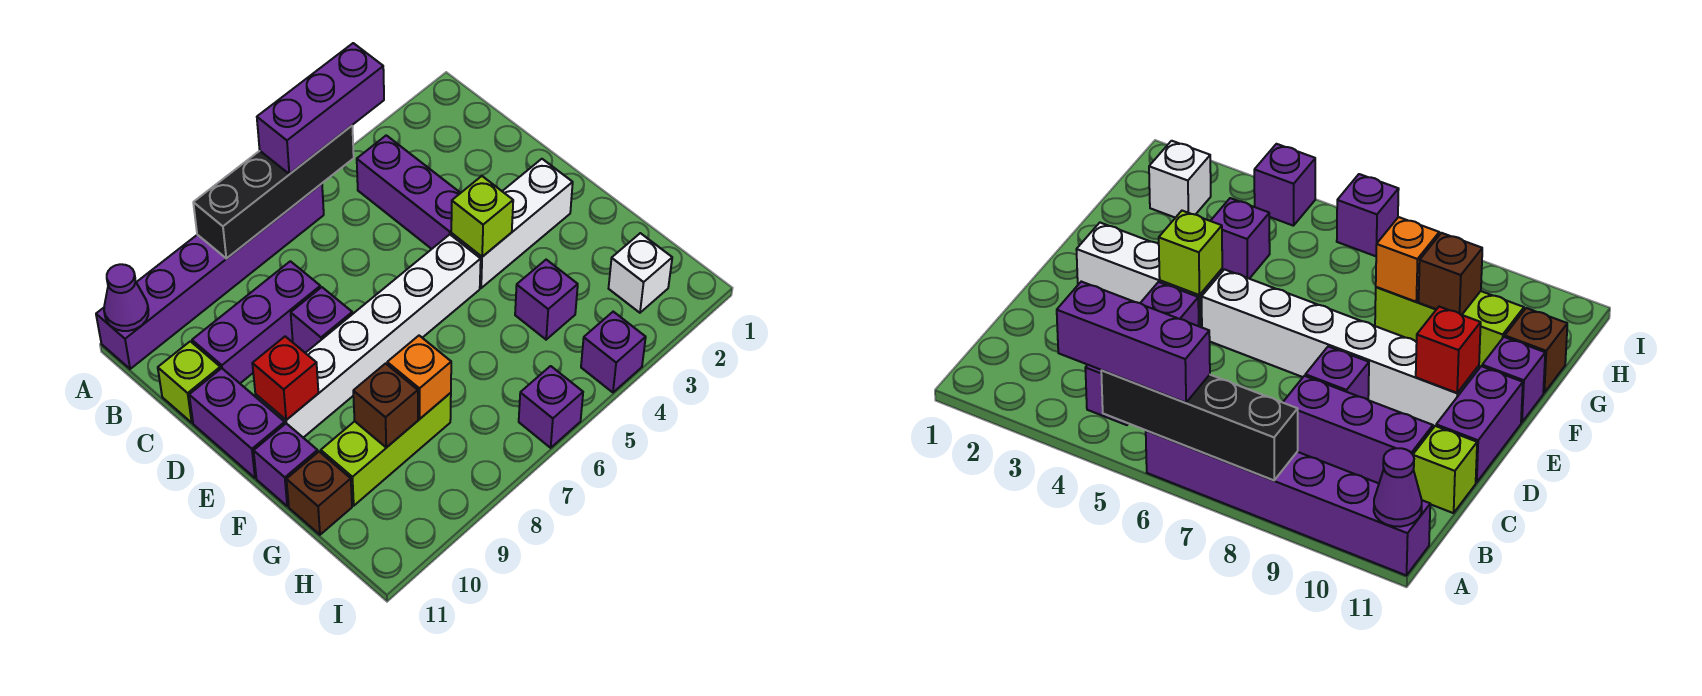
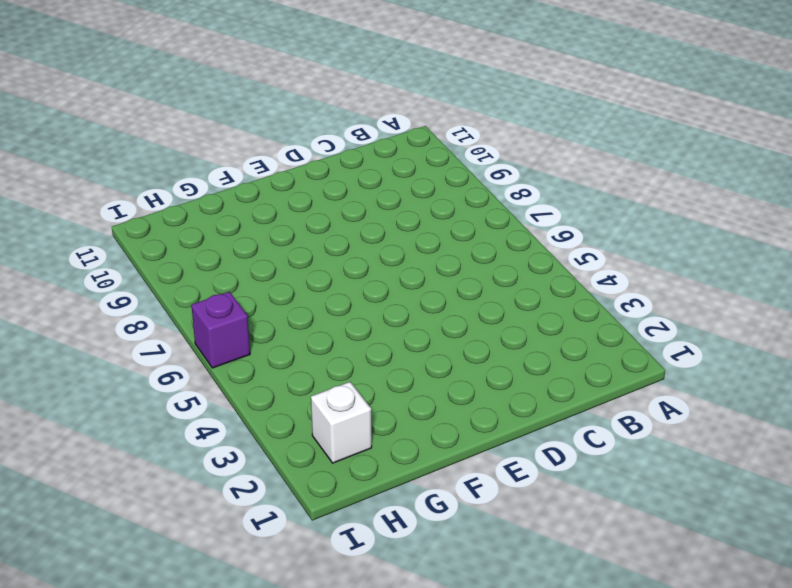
none -> purple 1x6 brick [96,184,324,369]
none -> purple 1x3 brick [357,135,460,249]
none -> purple 1x3 brick [192,261,320,383]

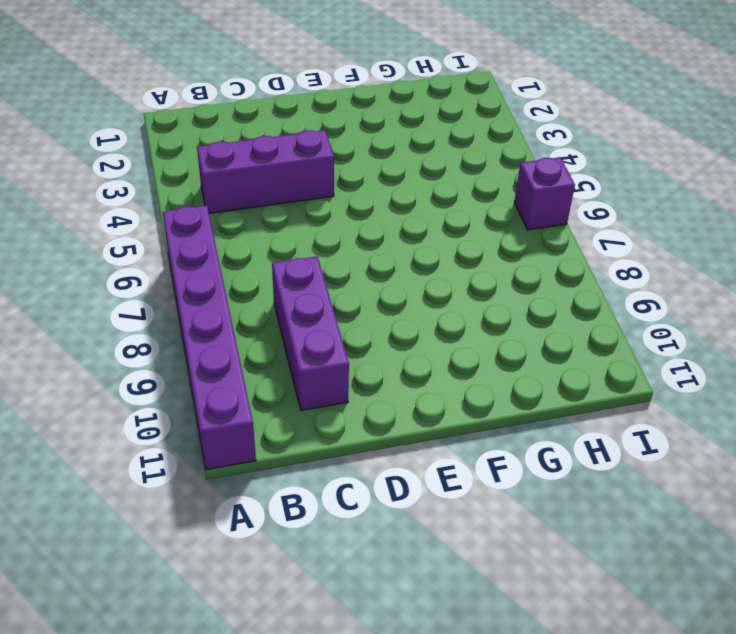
none -> lime 1x1 brick [158,341,220,423]
none -> purple 1x1 brick [291,287,352,353]
none -> purple 1x2 brick [189,368,285,478]

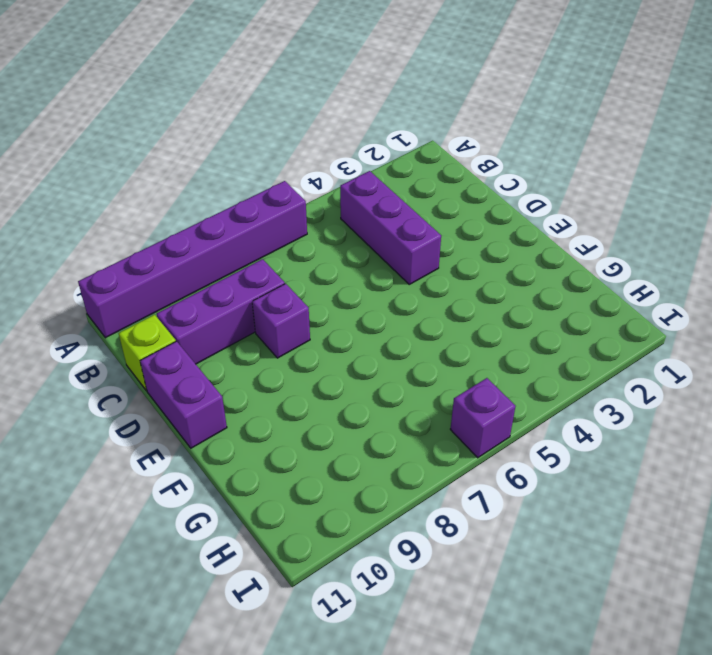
none -> white 1x3 brick [451,159,573,288]
none -> white 1x6 brick [255,235,481,438]
none -> purple 1x1 brick [254,423,318,506]

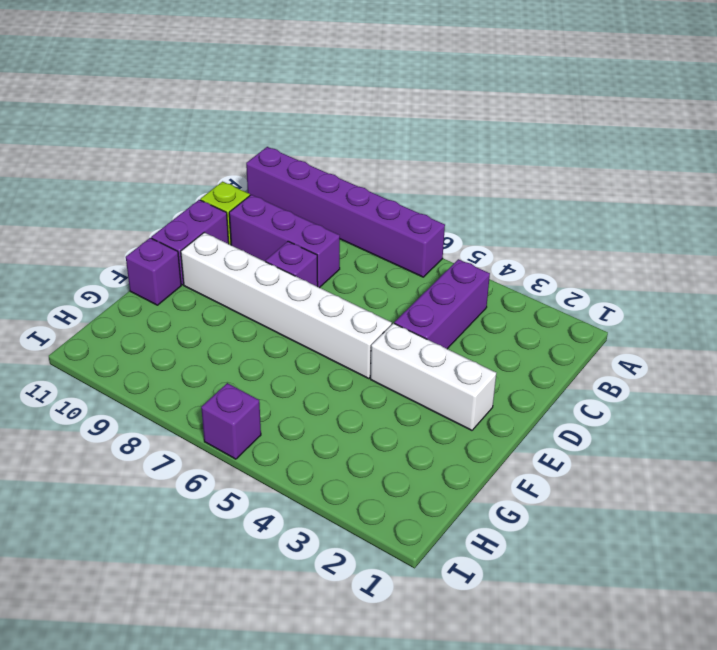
none -> purple 1x1 brick [515,260,578,340]
none -> lime 1x3 brick [321,393,451,506]
none -> brown 1x1 brick [286,452,352,535]

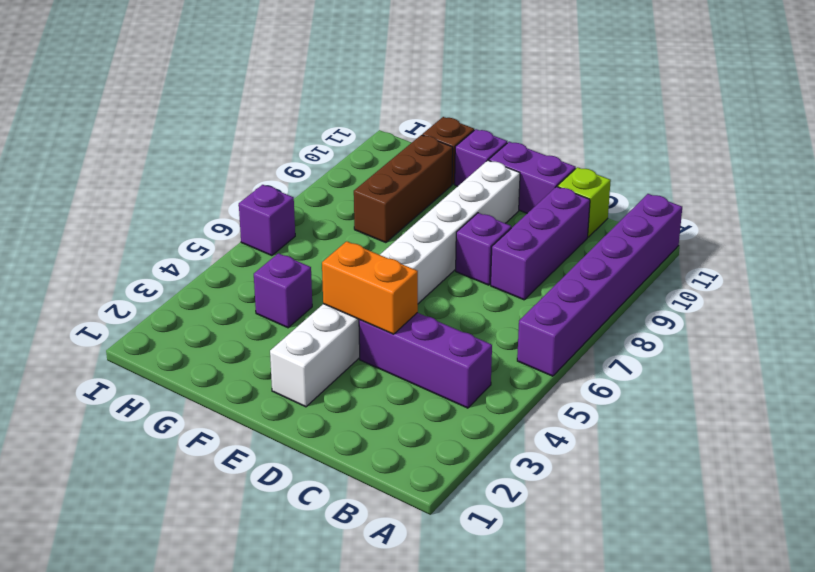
orange 1x2 brick [322,241,418,334] -> lime 1x1 brick [451,176,513,257]
brown 1x3 brick [354,135,453,243] -> lime 1x3 brick [321,393,451,506]
none -> white 1x1 brick [609,233,672,313]
none -> purple 1x1 brick [581,312,646,392]
none -> black 1x4 brick [193,126,354,259]

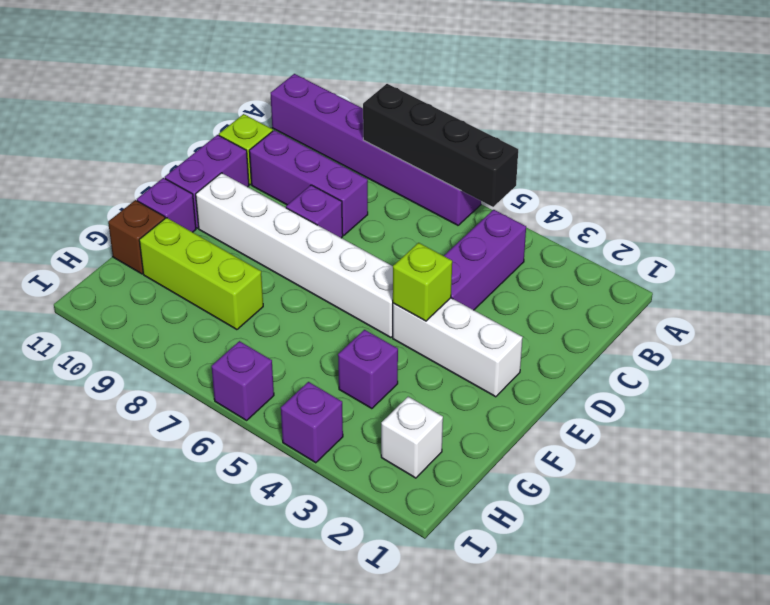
none -> purple 1x1 cone [104,264,149,331]
none -> red 1x1 brick [252,336,318,420]
none -> orange 1x1 brick [387,336,451,419]

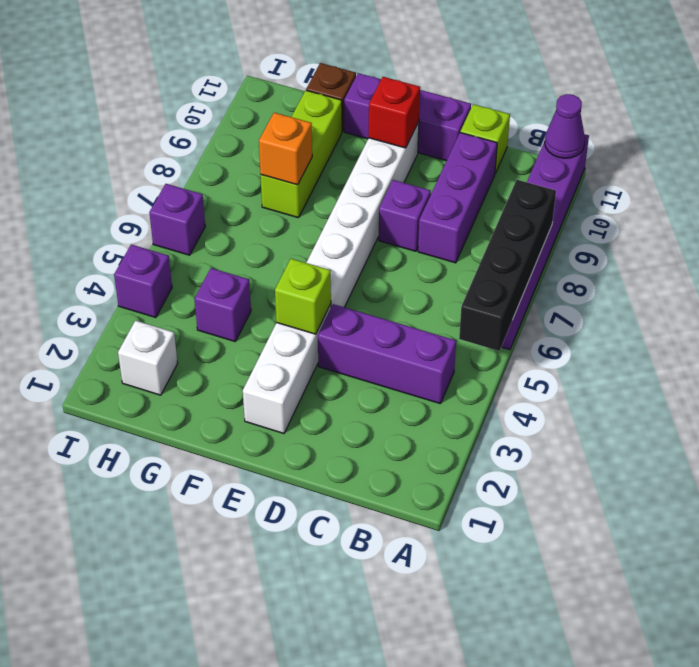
none -> brown 1x1 brick [353,364,418,448]
none -> purple 1x3 brick [257,43,384,174]

